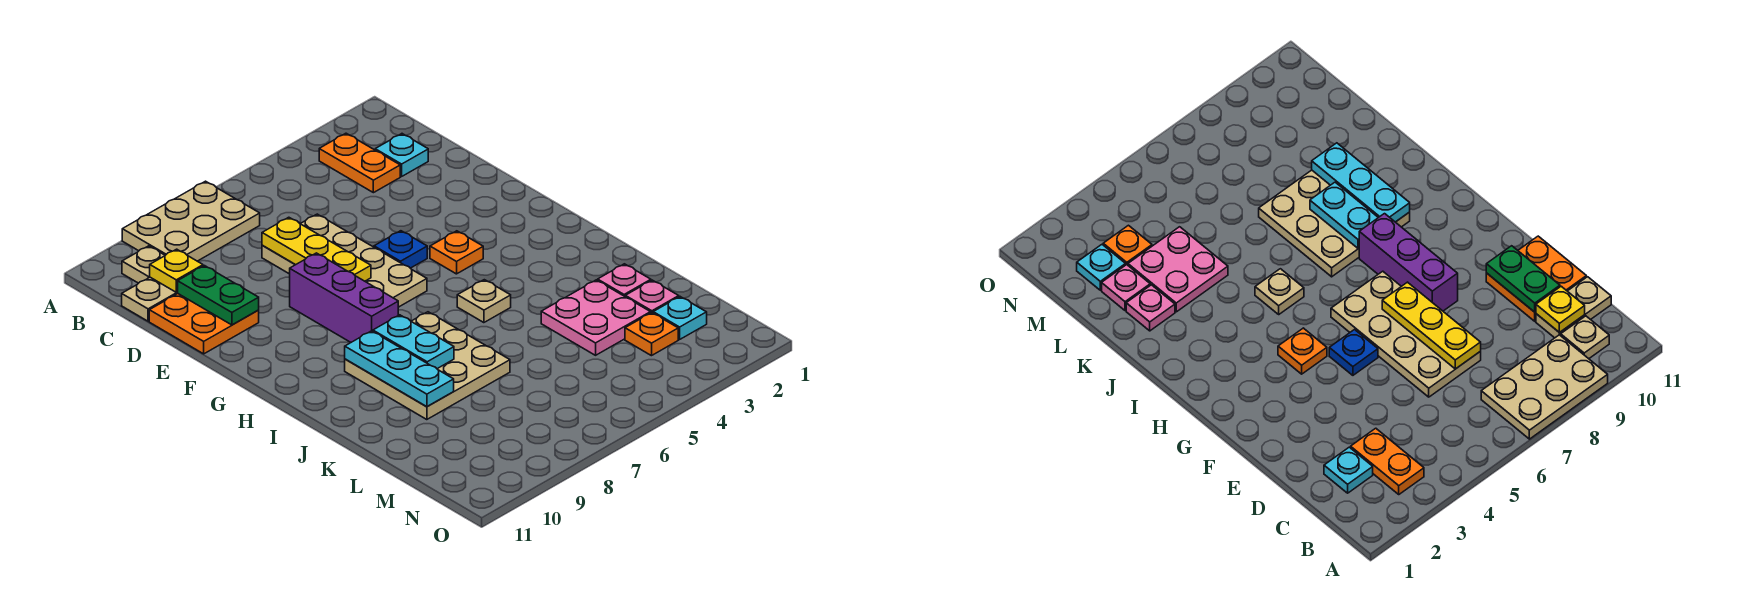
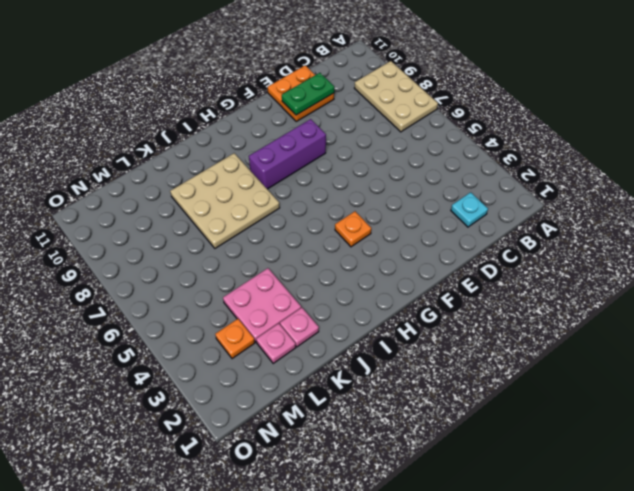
none -> orange 1x2 plate [319,133,400,193]
none -> tan 1x1 plate [122,246,165,283]
none -> tan 1x2 plate [122,277,178,321]

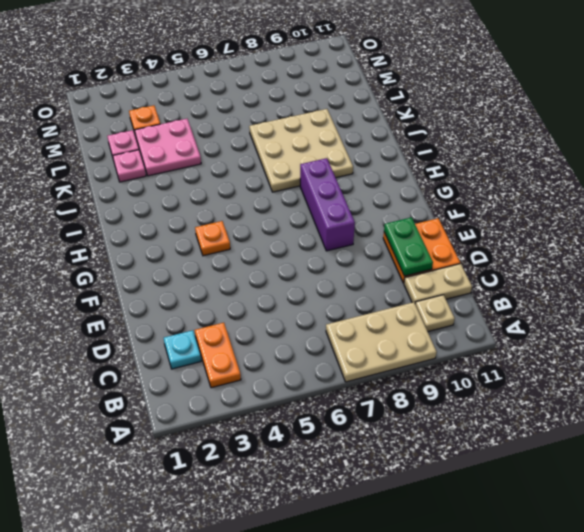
none -> tan 2x4 plate [262,214,427,307]
none -> blue 1x1 plate [374,231,427,268]
none -> tan 1x1 plate [457,280,511,323]

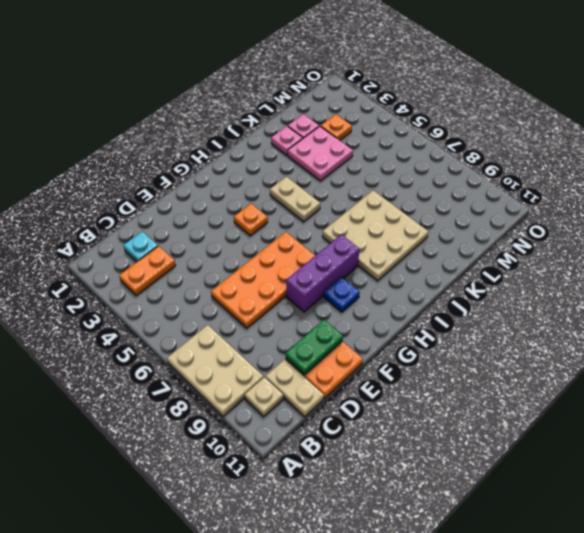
orange 2x4 plate [211,232,315,328] -> tan 2x4 plate [262,214,427,307]
blue 1x1 plate [324,277,360,312] -> blue 1x1 plate moved to [374,231,427,268]
tan 1x2 plate [270,177,320,222] -> tan 1x1 plate [457,280,511,323]
none -> cyan 1x1 plate [653,297,707,339]
none -> yellow 1x1 plate [150,249,203,292]
none -> yellow 1x3 plate [262,217,371,281]

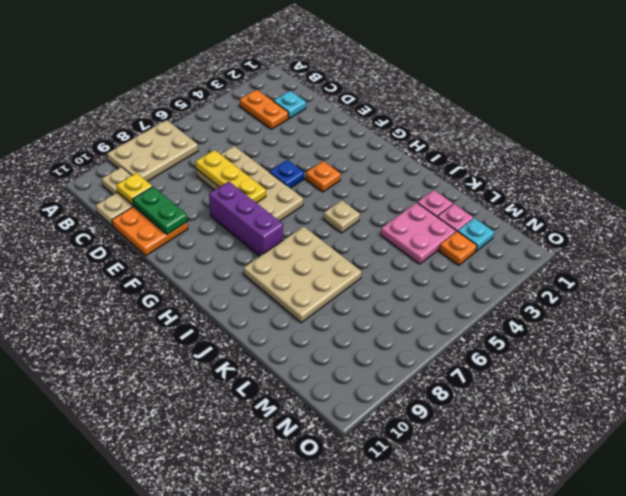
none -> cyan 1x2 plate [373,315,454,369]
none -> cyan 1x3 plate [345,331,454,407]

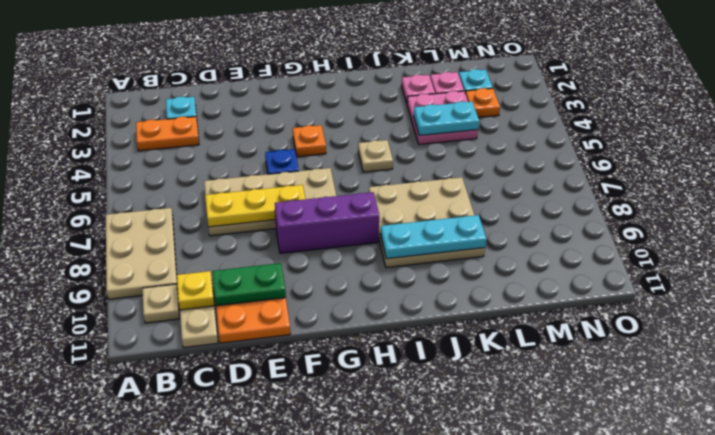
cyan 1x2 plate [414,101,479,136] -> cyan 1x2 plate moved to [373,315,454,369]

